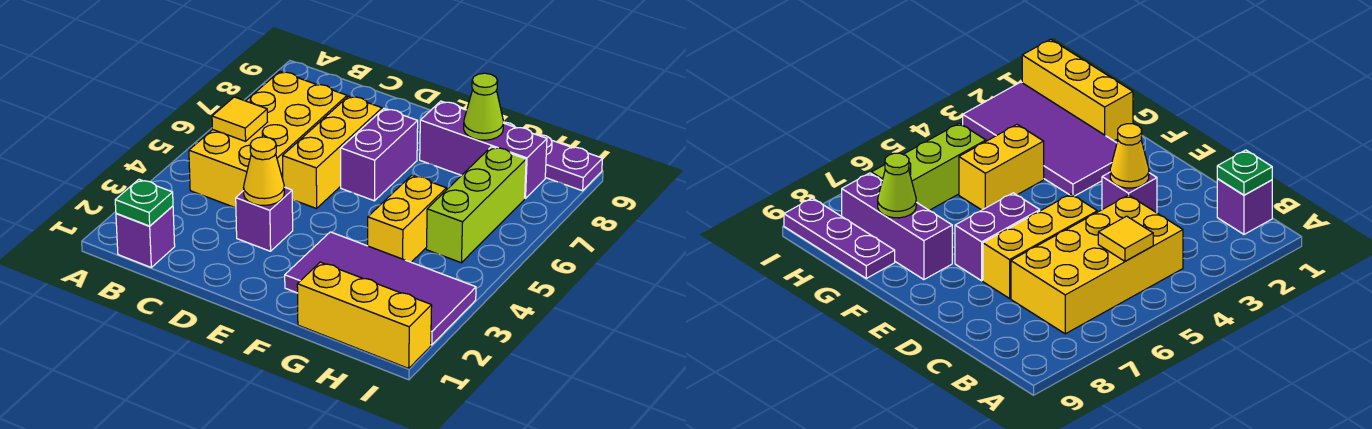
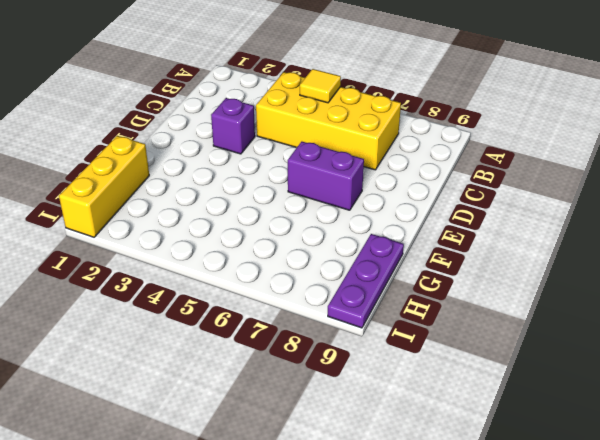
none -> purple 1x1 brick [116,206,175,267]
none -> yellow 1x3 brick [283,96,382,209]
none -> purple 2x4 tile [285,232,476,345]

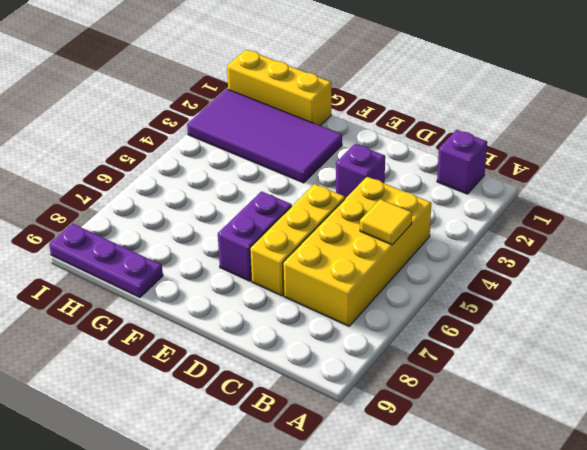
none -> purple 1x3 brick [420,101,547,198]
none -> yellow 1x2 brick [368,175,446,262]
none -> lime 1x3 brick [426,147,526,263]

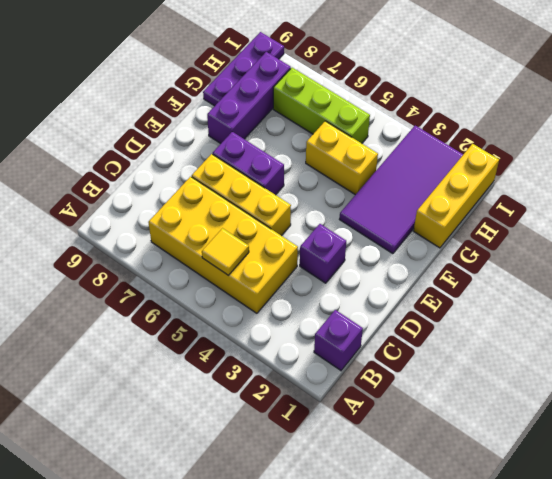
none -> green 1x1 plate [115,179,173,226]
none -> yellow 1x1 cone [244,137,284,205]
none -> lime 1x1 cone [464,73,503,140]

